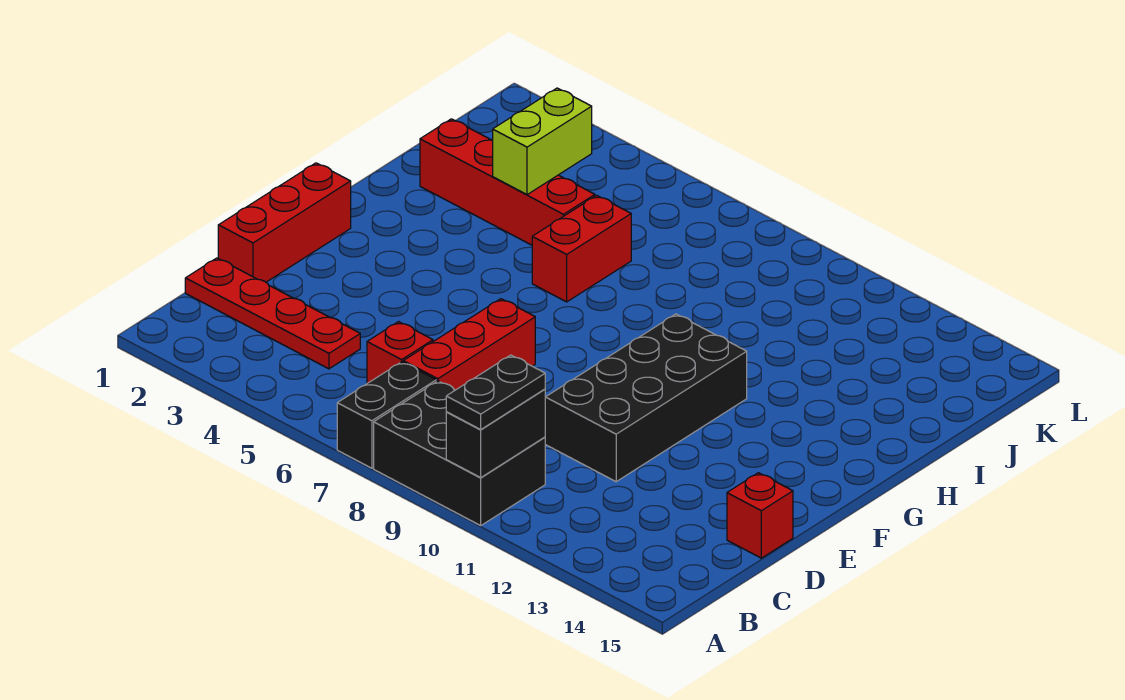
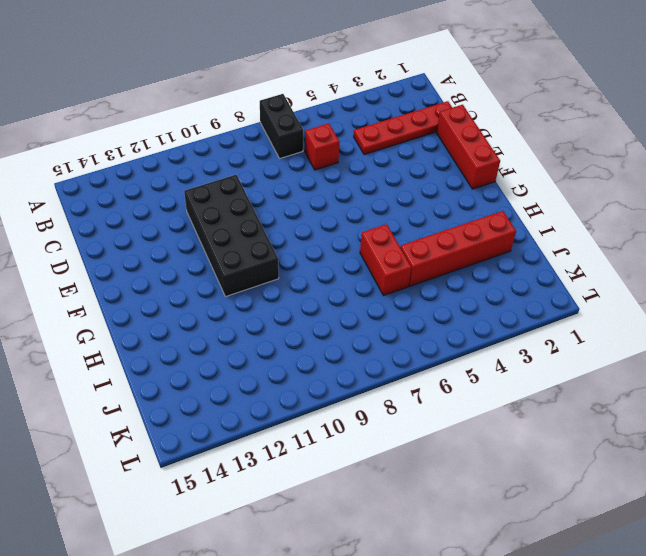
none -> black 2x3 brick [374,381,545,525]
none -> red 1x3 brick [403,299,535,390]
none -> red 1x1 brick [727,473,793,558]

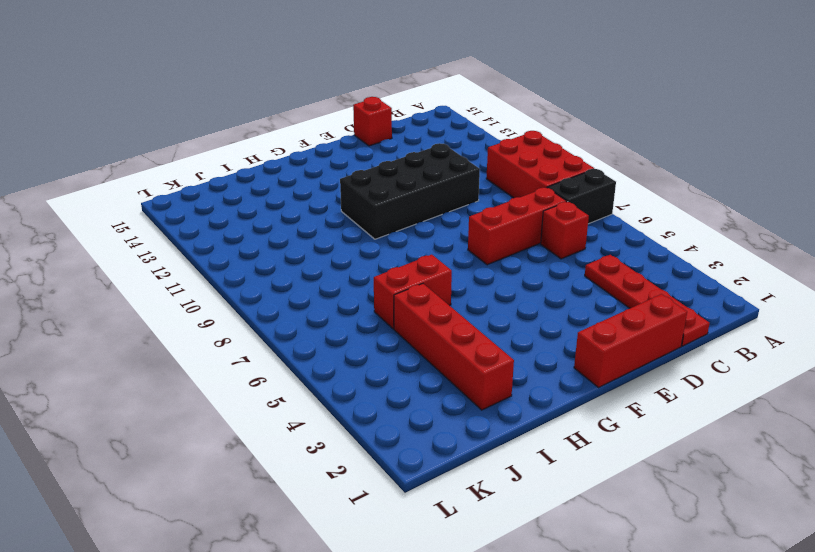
red 2x3 brick [486,131,594,198] -> black 2x3 brick [374,381,545,525]
none -> black 1x2 brick [446,389,545,477]
none -> lime 1x2 brick [493,88,592,195]
none -> black 1x2 plate [446,355,545,429]

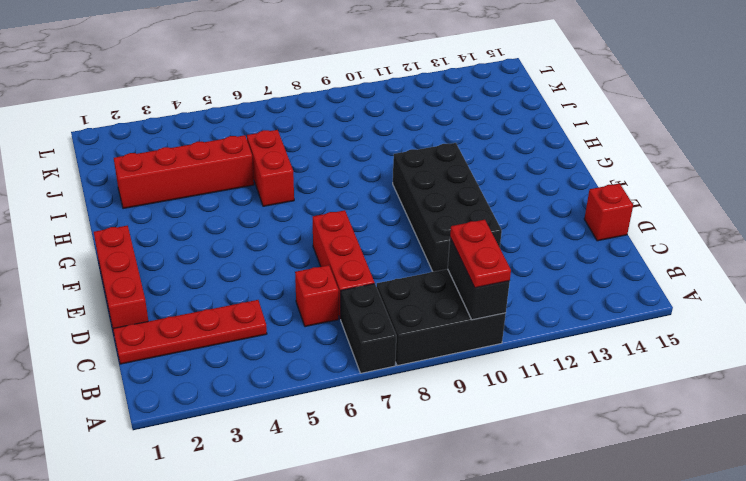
red 1x2 plate [450,220,511,288] -> black 1x2 plate [446,355,545,429]
none -> lime 1x2 brick [493,88,592,195]

